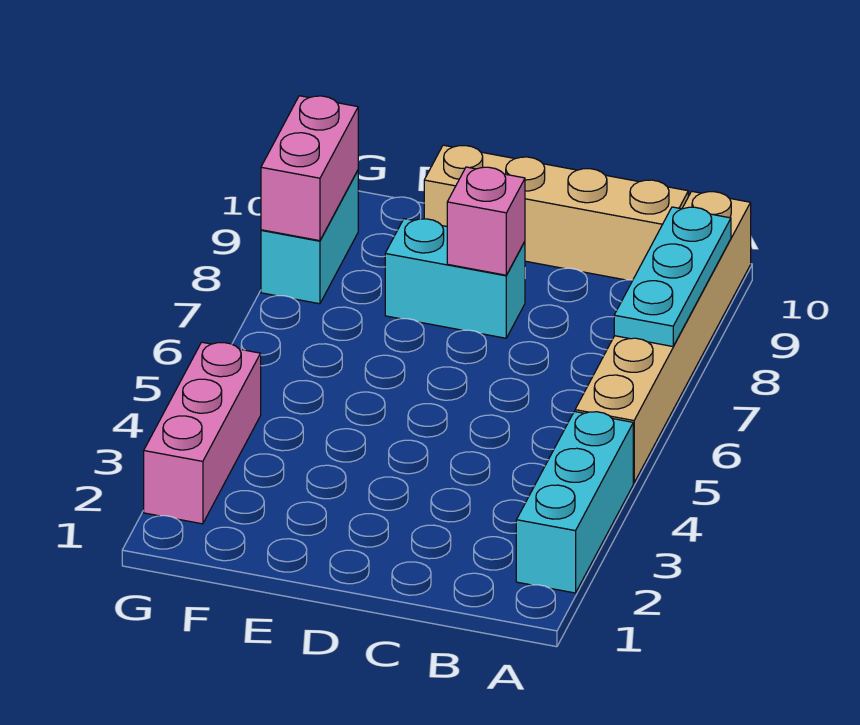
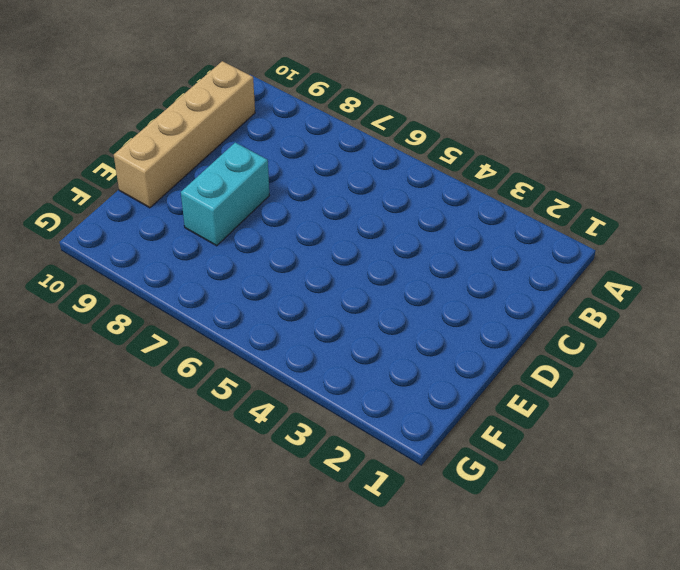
none -> cyan 1x3 brick [516,411,633,593]
none -> tan 1x6 brick [575,191,751,483]

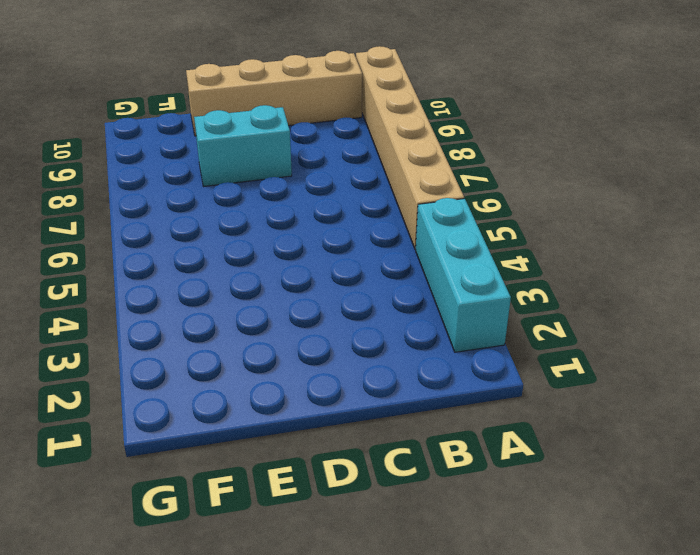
none -> pink 1x3 brick [144,342,261,524]
none -> cyan 1x2 brick [261,171,358,304]

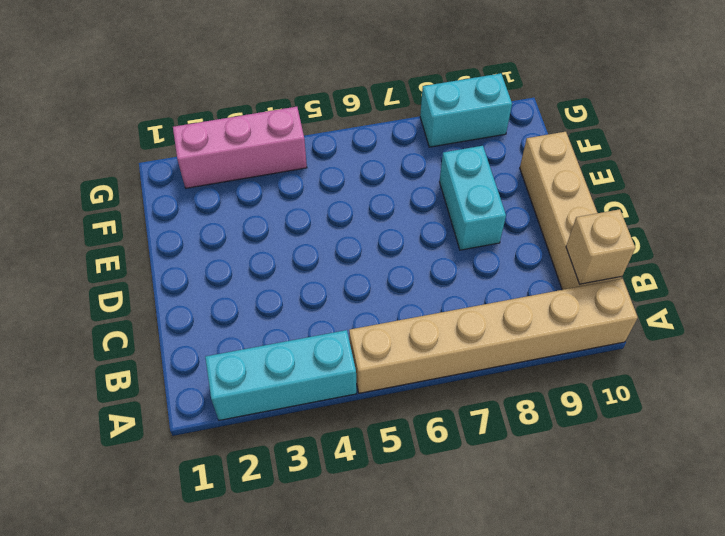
tan 1x1 brick [566,209,635,284] -> none
none -> cyan 1x3 plate [614,207,731,346]
none -> pink 1x1 brick [447,167,525,275]

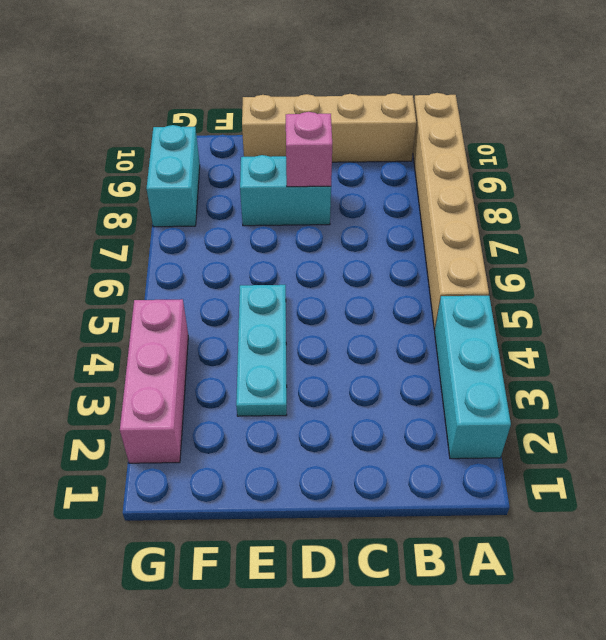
cyan 1x3 plate [236,285,287,416] -> cyan 1x3 plate moved to [614,207,731,346]
none -> pink 1x2 brick [261,96,358,241]

